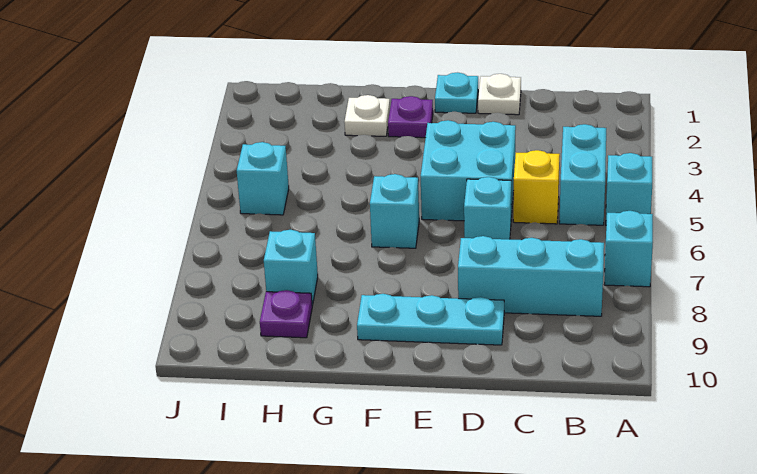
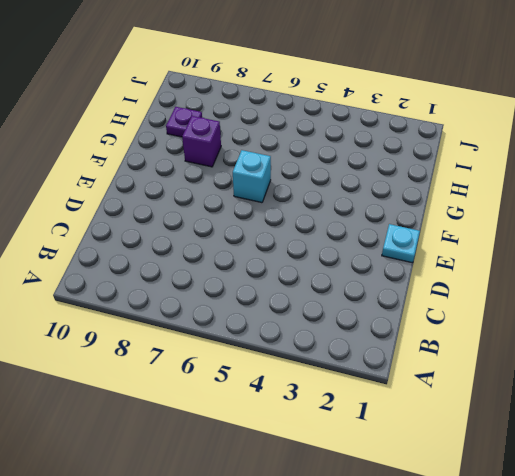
purple 1x1 brick [182,116,221,167] -> none
none -> cyan 1x1 brick [606,153,652,223]
none -> cyan 1x1 brick [604,211,653,287]
none -> cyan 1x2 brick [559,124,606,225]

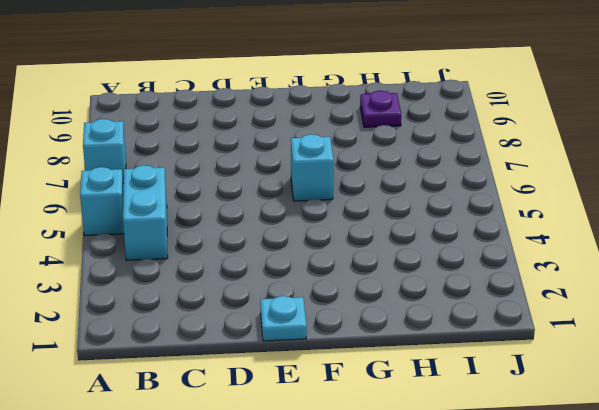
none -> cyan 1x3 brick [458,236,604,316]
none -> yellow 1x1 brick [513,150,560,224]
none -> white 1x1 plate [478,74,521,115]

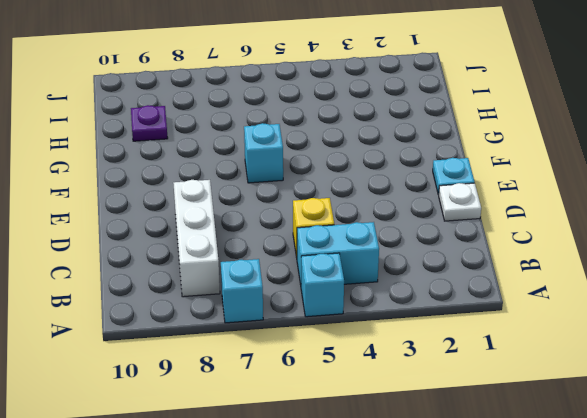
white 1x3 brick [173,180,220,297] -> cyan 1x3 brick [458,236,604,316]
none -> cyan 2x2 brick [421,120,516,221]
none -> cyan 1x1 brick [464,177,511,239]
none -> cyan 1x3 plate [357,294,504,345]

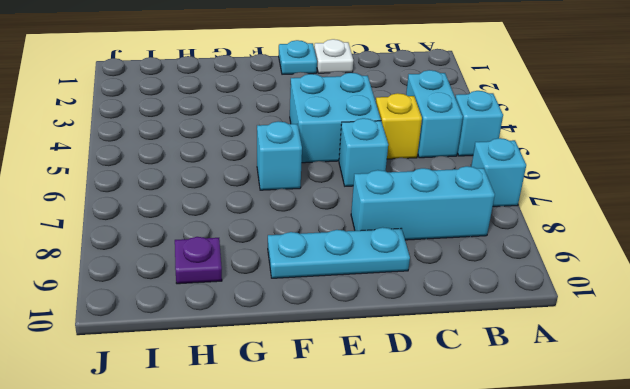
none -> purple 1x1 plate [388,96,433,138]
none -> white 1x1 plate [344,95,390,136]
none -> cyan 1x1 brick [264,230,318,306]

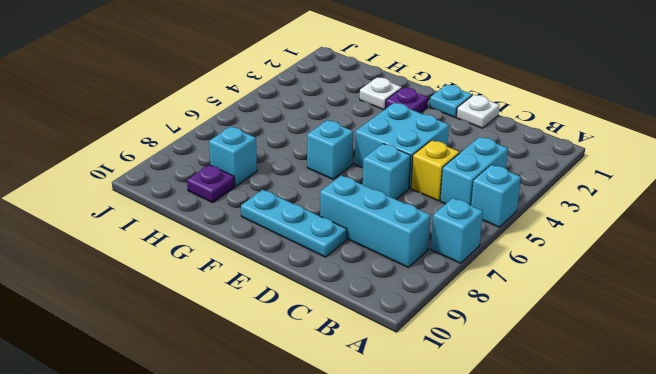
none -> cyan 1x1 brick [237,142,289,215]

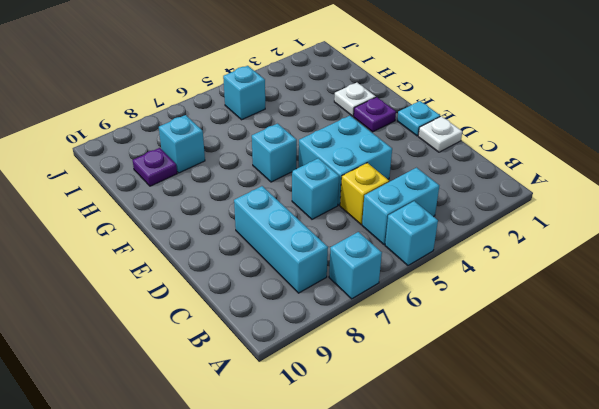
none -> cyan 1x3 plate [357,294,504,345]

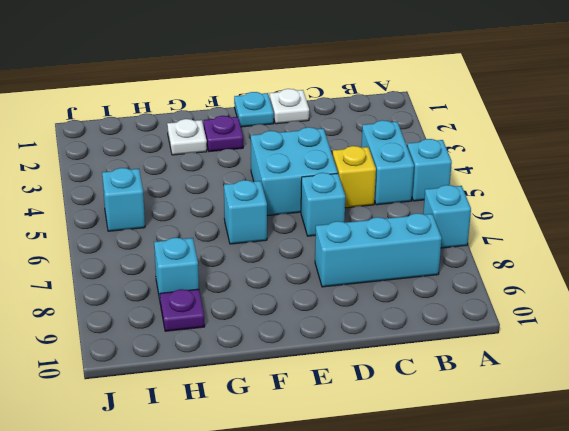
none -> cyan 1x3 plate [357,294,504,345]

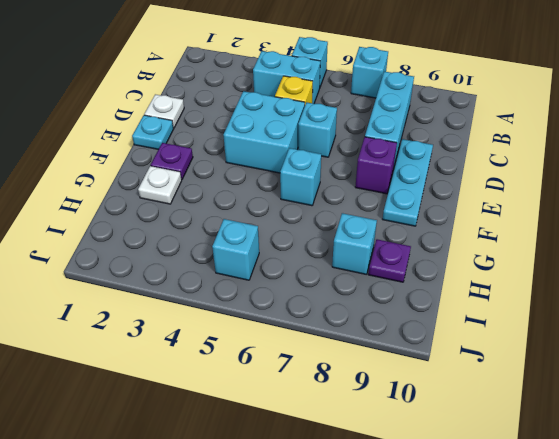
purple 1x1 brick [355,137,397,194] -> none

